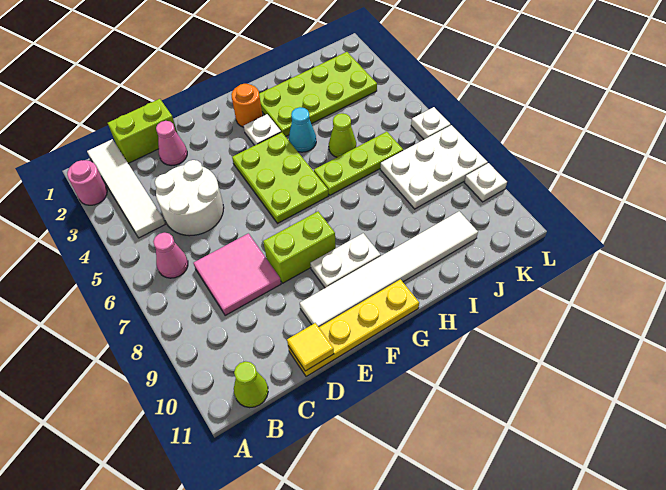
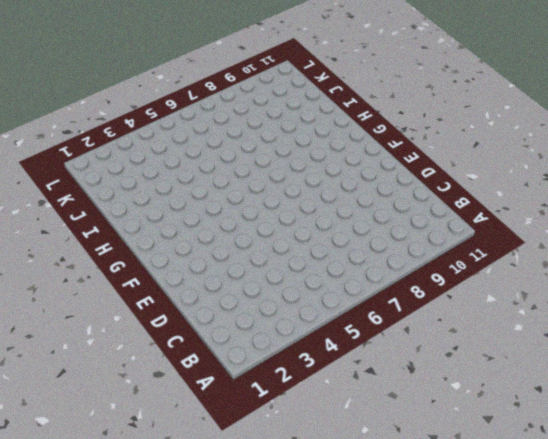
none -> pink 1x1 round brick [67,160,107,205]
none -> white 1x4 tile [87,139,165,238]
none -> pink 1x1 cone [153,233,188,278]

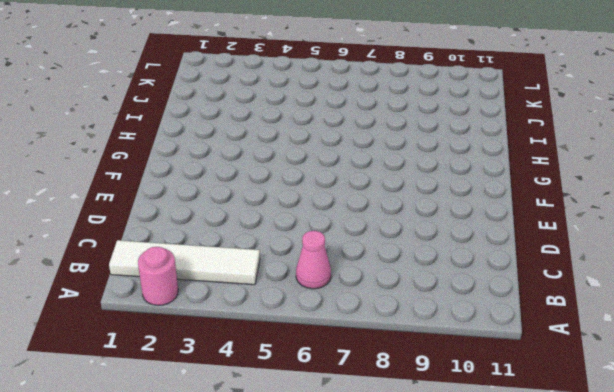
none -> lime 1x1 cone [234,361,268,408]
none -> lime 1x2 brick [108,99,178,163]
none -> white 2x2 round brick [155,160,224,236]

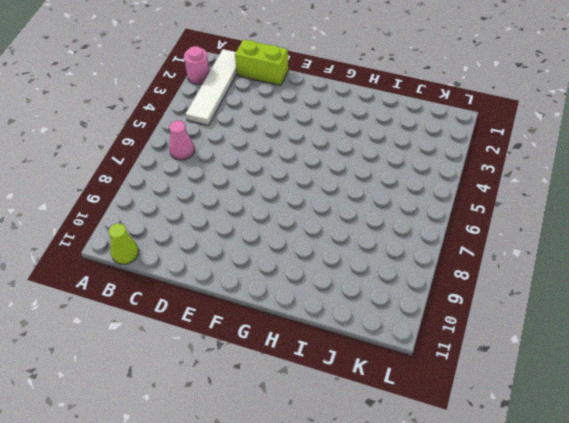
none -> white 2x2 round brick [155,160,224,236]
none -> pink 2x2 tile [194,233,281,316]
none -> pink 1x1 cone [156,121,187,166]

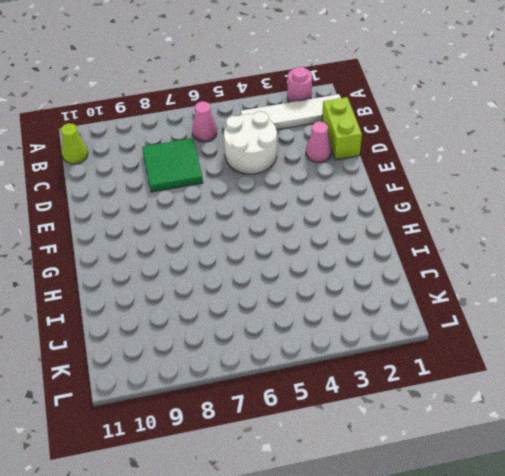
green 2x2 tile [142,138,203,192] -> pink 2x2 tile [194,233,281,316]
none -> yellow 1x4 plate [288,279,419,377]
none -> lime 1x2 brick [263,212,336,283]
none -> white 1x6 tile [300,211,478,327]

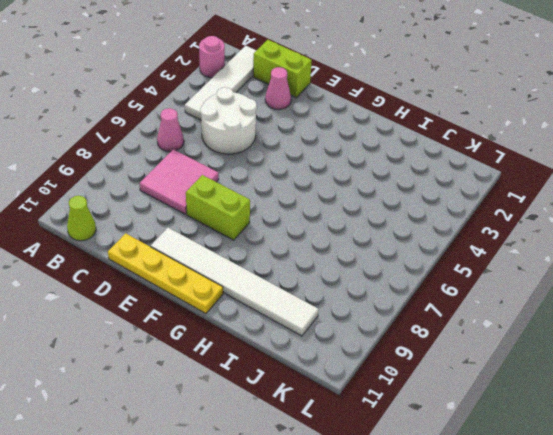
none -> lime 2x3 plate [232,132,328,223]
none -> white 1x2 plate [310,233,381,288]
none -> orange 1x1 round brick [231,84,263,127]

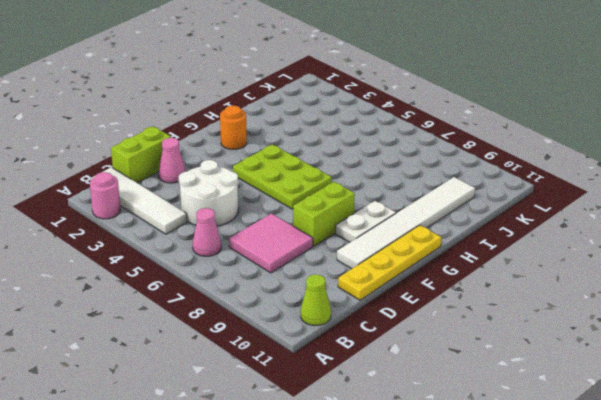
none -> white 1x1 plate [244,114,281,145]
none -> lime 2x4 plate [259,52,377,137]
none -> cyan 1x1 cone [289,107,316,152]

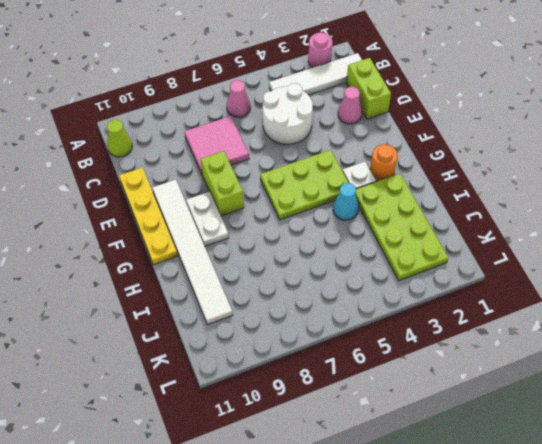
none -> lime 1x3 plate [314,132,403,195]
none -> lime 1x1 cone [329,113,356,157]
none -> white 2x3 plate [380,125,488,209]

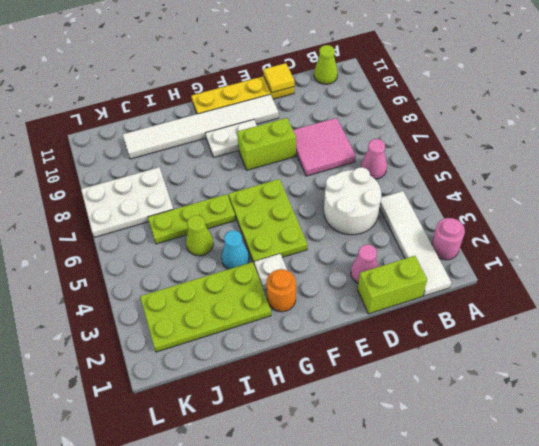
none -> white 1x1 plate [411,107,451,139]
none -> white 1x1 plate [464,163,507,202]

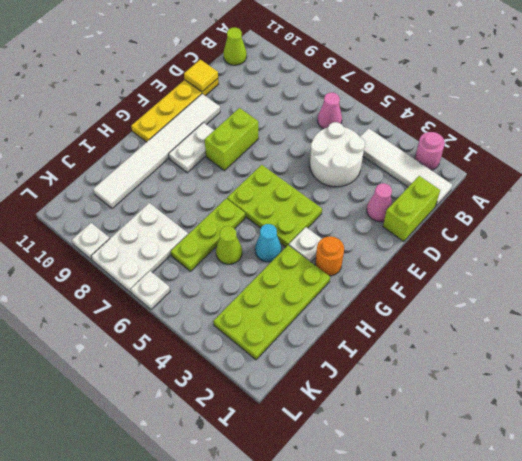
none -> pink 2x2 tile [194,233,281,316]

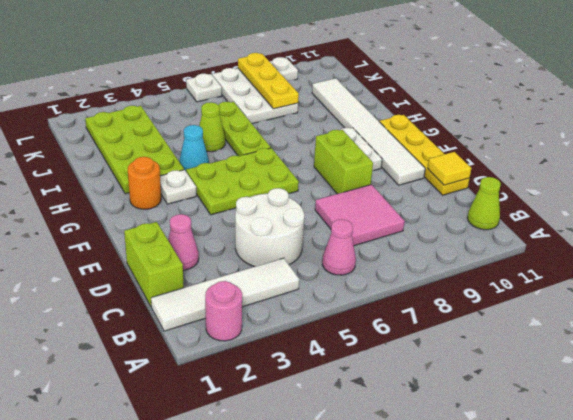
yellow 1x3 plate [238,53,299,109] -> none

